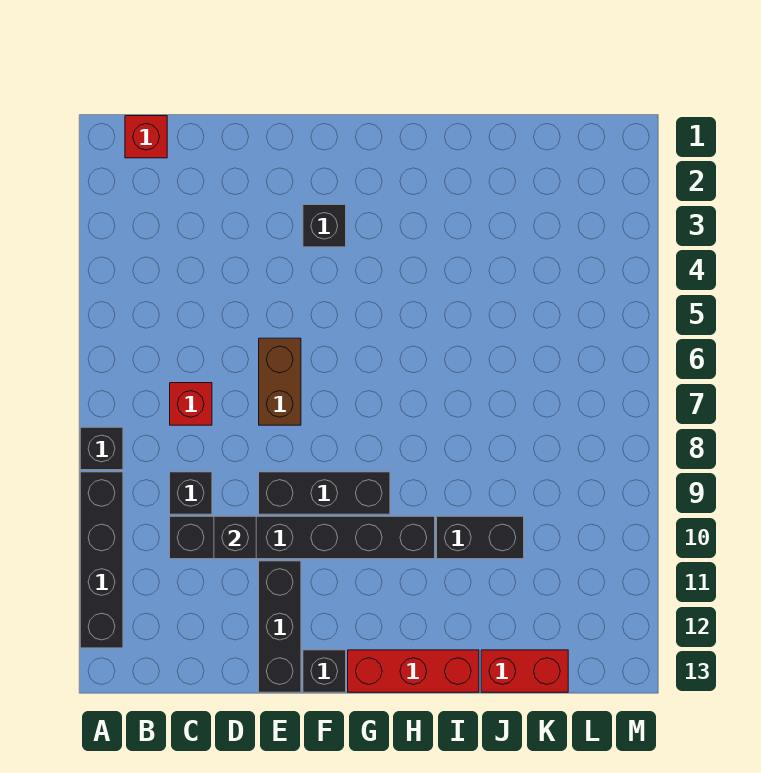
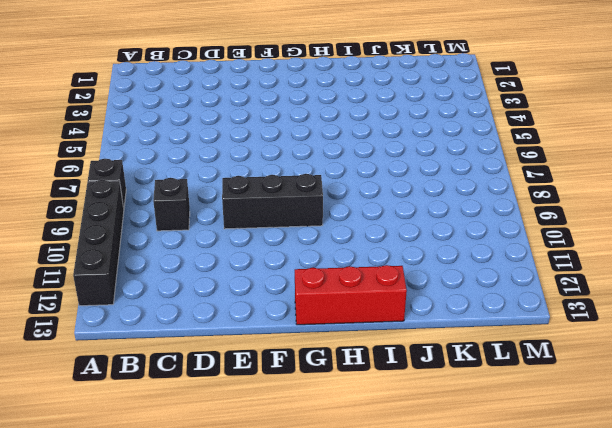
none -> red 1x1 brick [125,116,167,158]
none -> red 1x1 brick [170,383,212,425]
none -> black 1x6 brick [170,516,435,559]

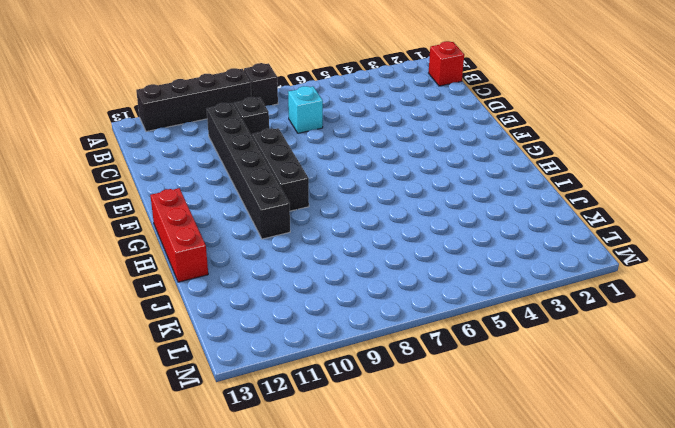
cyan 1x1 brick [288,86,323,133] -> red 1x1 brick [170,383,212,425]
none -> brown 1x2 brick [259,338,301,425]
none -> black 1x3 brick [259,561,301,692]
none -> black 1x1 brick [303,205,346,247]

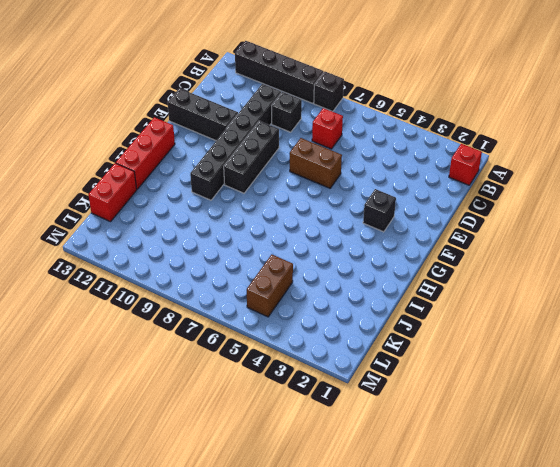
brown 1x2 brick [247,255,293,317] -> none
none -> black 1x1 brick [303,650,346,692]
none -> black 1x2 brick [437,516,524,559]
none -> black 1x1 brick [214,516,256,559]

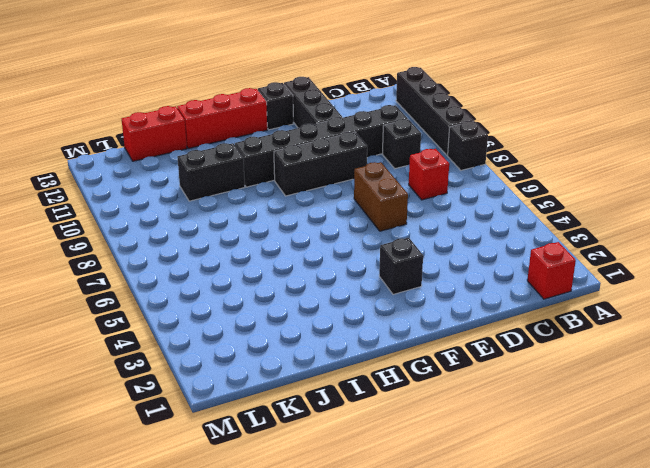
none -> black 1x1 brick [214,516,256,559]

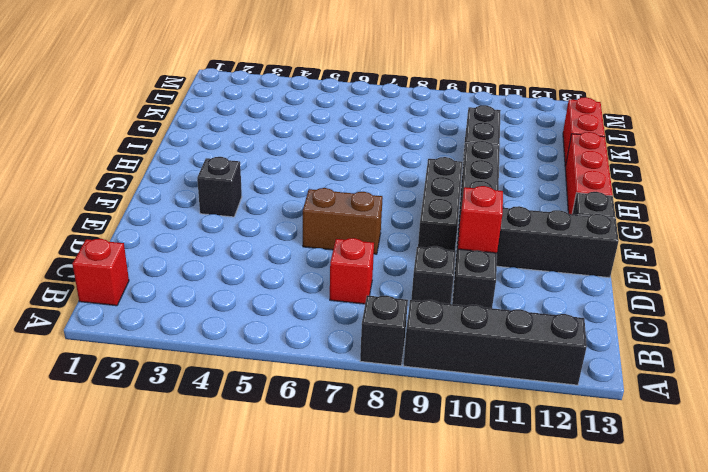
red 1x1 brick [458,186,503,253] -> black 1x1 brick [214,516,256,559]

